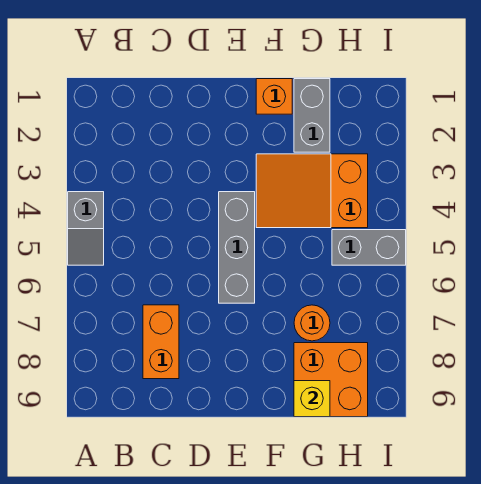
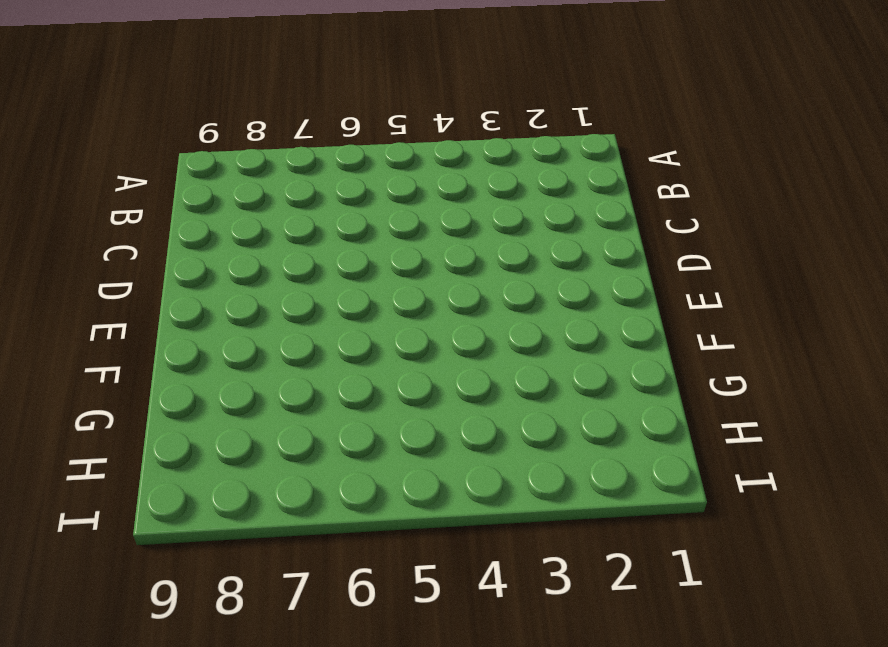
none -> grey 1x2 slope [68,192,104,265]
none -> orange 1x2 brick [143,305,179,379]

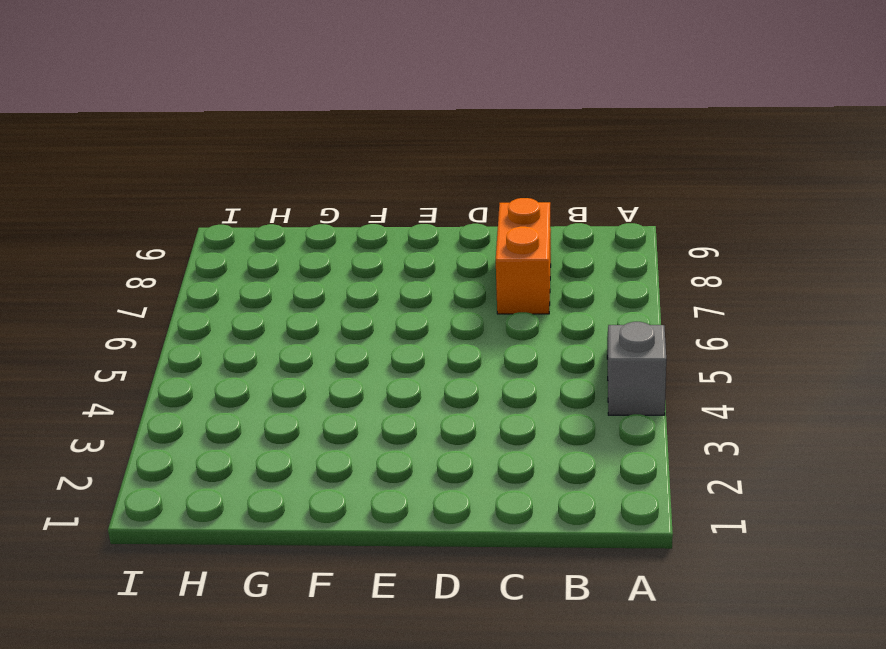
none -> grey 1x3 brick [219,192,255,303]
none -> orange 1x1 brick [256,79,292,114]

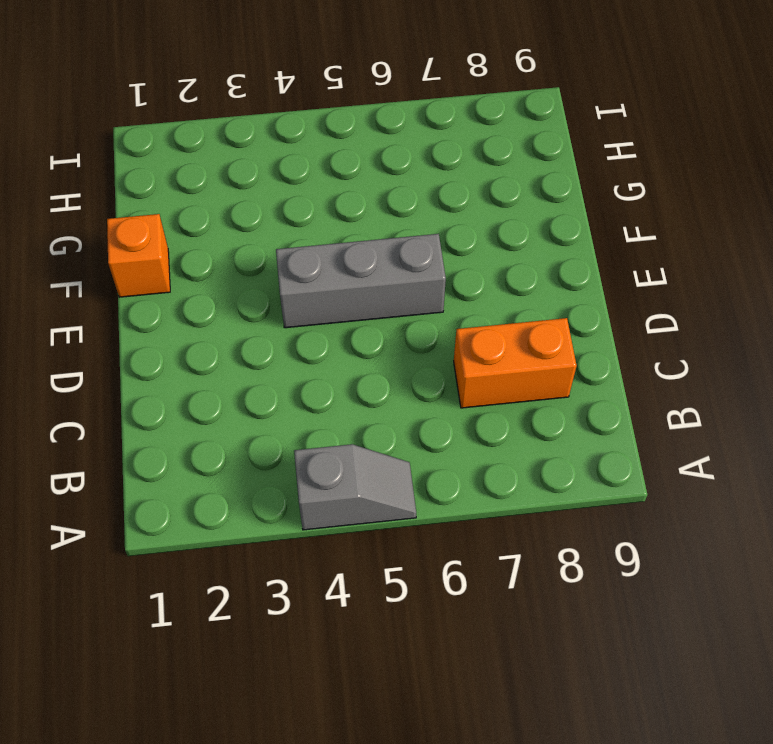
none -> orange 2x3 slope [256,154,368,228]
none -> grey 1x2 brick [294,79,330,152]

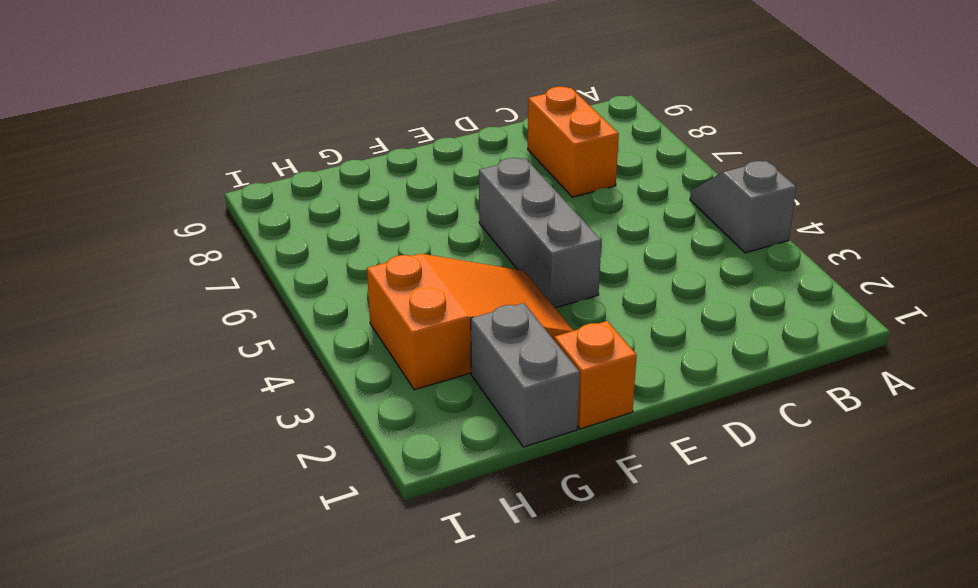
none -> orange 1x1 round brick [294,305,330,341]
none -> orange 2x2 brick [294,343,368,417]

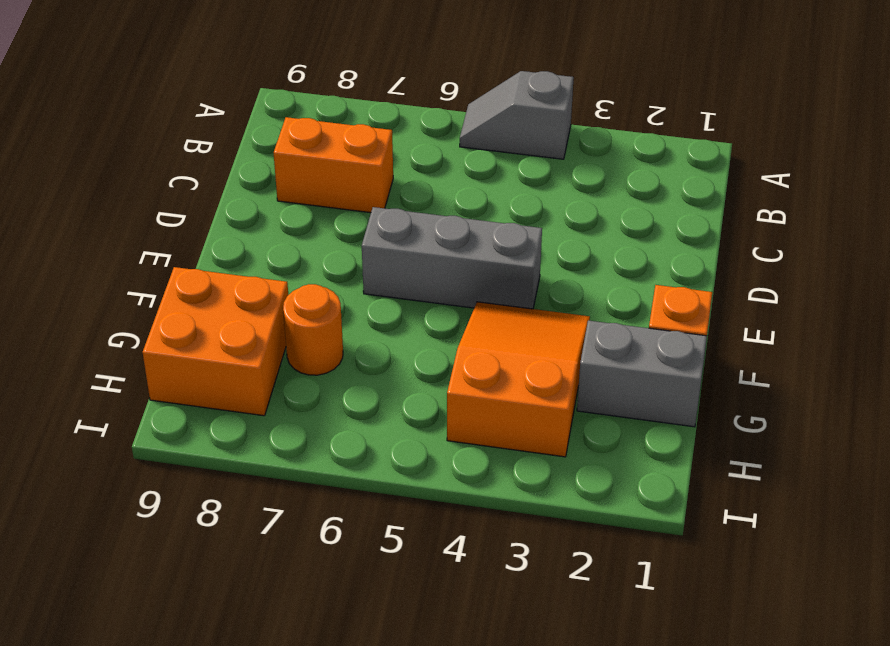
none -> grey 1x2 brick [332,230,406,265]
none -> yellow 1x1 brick [294,381,330,417]

